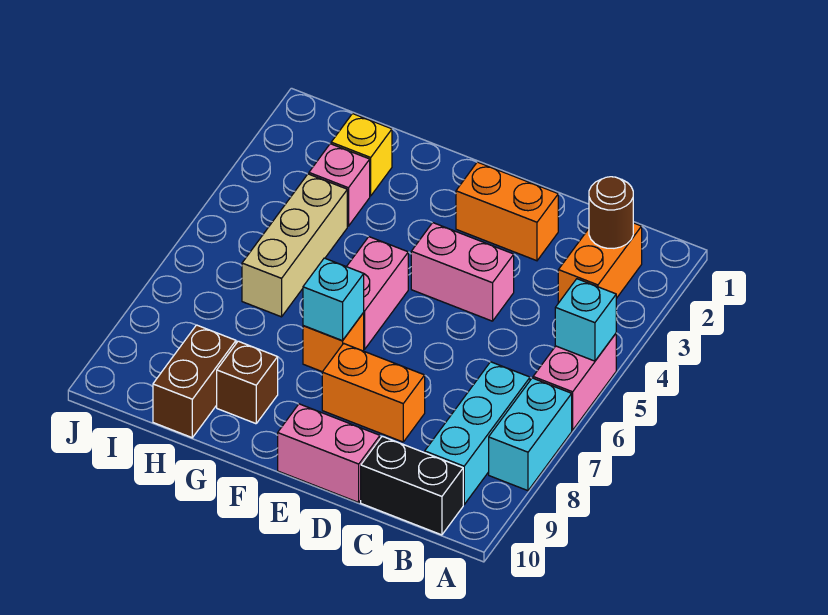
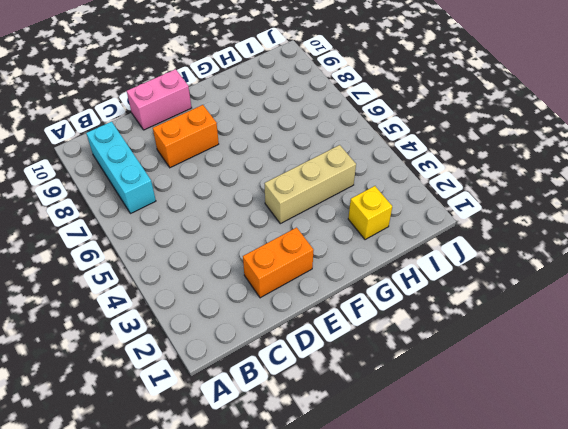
tan 1x3 brick [264,145,356,224] -> tan 1x3 brick turned to [242,174,347,317]
none -> pink 1x2 brick [533,334,616,430]
none -> cyan 1x2 brick [489,378,572,491]
none -> orange 1x2 brick [558,223,642,303]

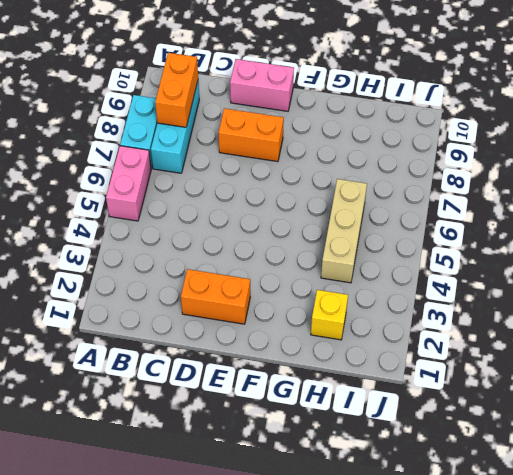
orange 1x2 brick [155,53,198,127] -> orange 1x2 brick moved to [558,223,642,303]
none -> black 1x2 brick [361,436,463,535]
none -> pink 1x2 brick [411,223,514,321]
none -> pink 1x2 brick [347,237,408,349]

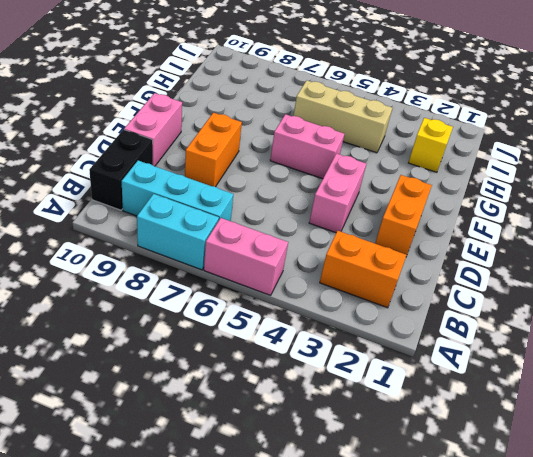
none -> orange 1x1 brick [303,313,364,372]
none -> brown 1x1 brick [217,341,278,424]
none -> pink 1x1 brick [309,144,370,226]

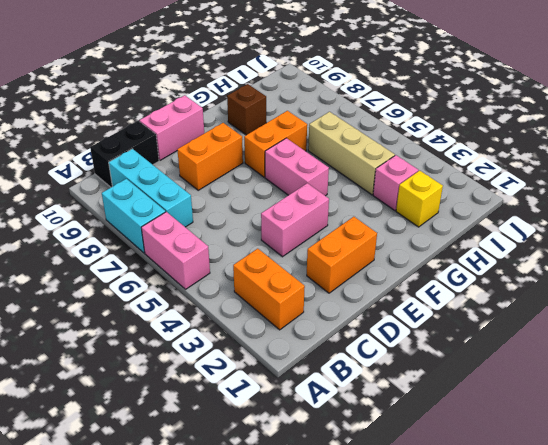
orange 1x2 brick [244,111,307,177] -> orange 1x1 brick [303,313,364,372]
none -> brown 1x2 brick [153,325,236,438]
none -> cyan 1x1 brick [555,279,616,361]
none -> brown 1x1 round brick [589,177,633,248]

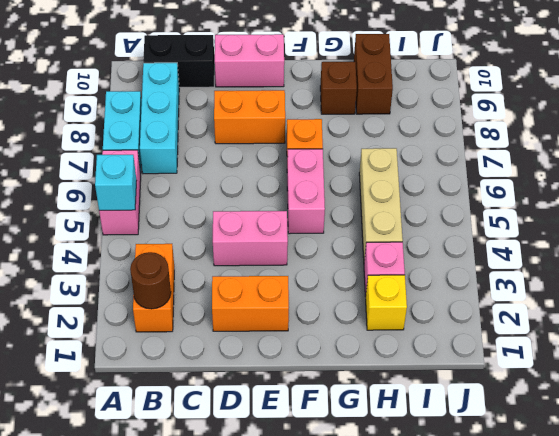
none -> cyan 1x1 brick [303,258,364,341]

